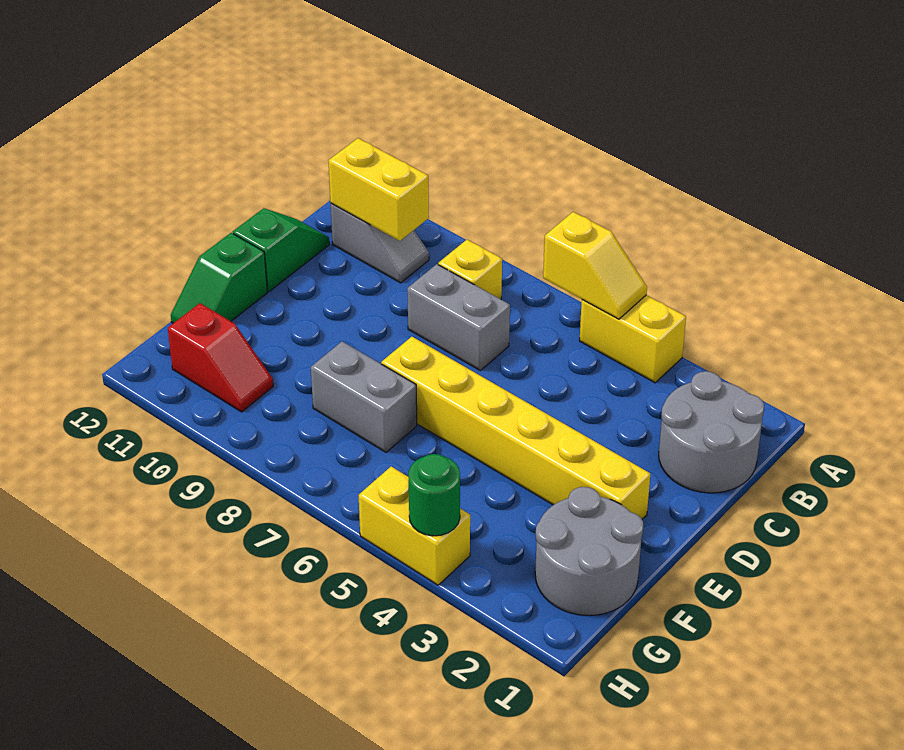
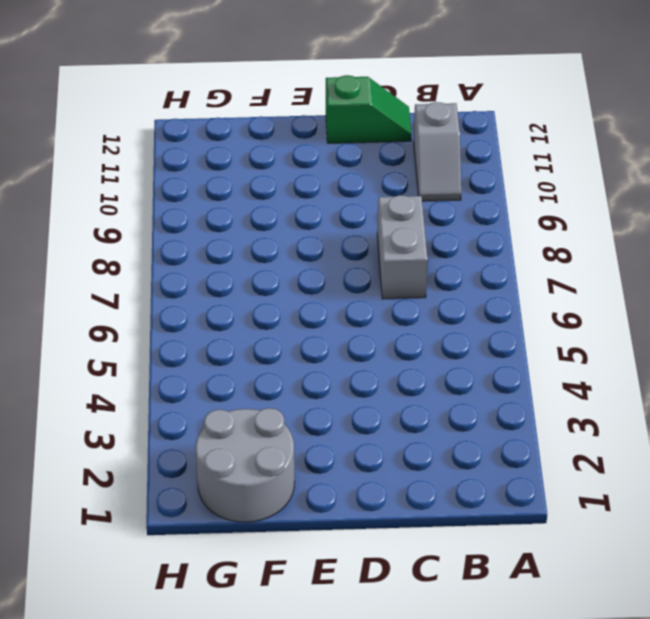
none -> yellow 1x2 brick [579,295,686,383]
none -> grey 2x2 round brick [659,371,764,493]
none -> yellow 1x1 brick [438,240,502,299]

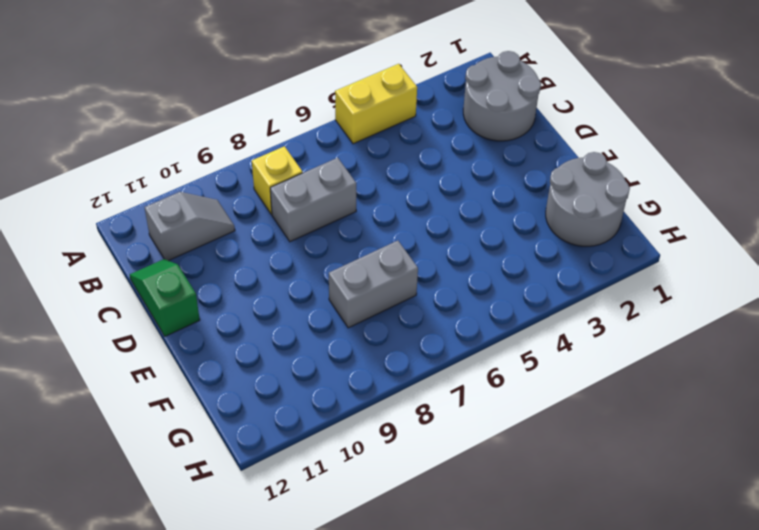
none -> yellow 1x6 brick [381,337,650,519]
none -> green 1x2 slope [171,233,267,323]
none -> red 1x2 slope [168,303,273,412]

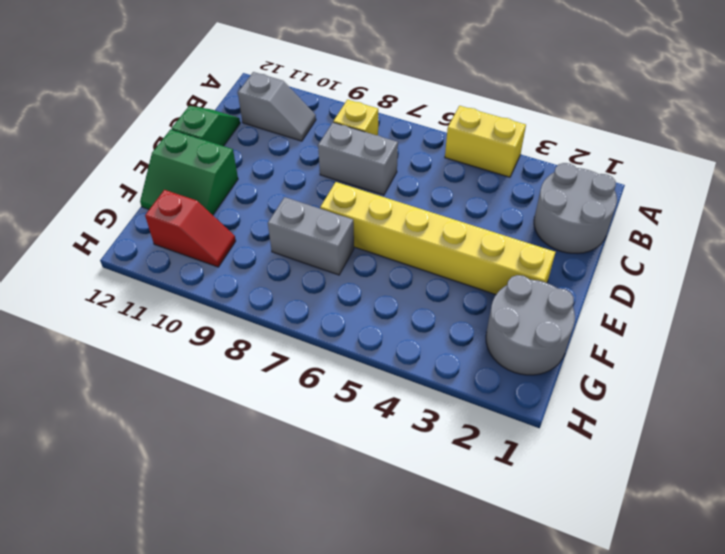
green 2x2 slope [140,129,238,215] -> green 1x2 slope [171,233,267,323]
none -> yellow 1x2 brick [359,467,470,585]
none -> yellow 1x2 slope [543,212,647,319]
none -> yellow 1x2 brick [328,138,429,241]

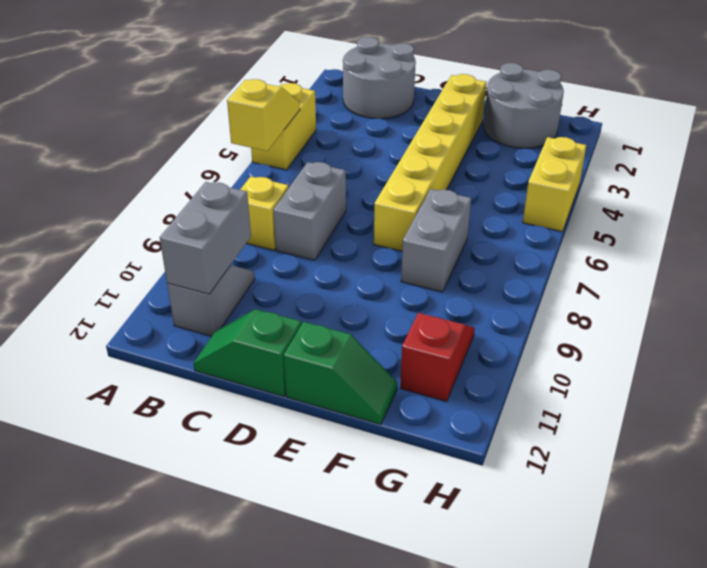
grey 1x2 brick [160,182,251,294] -> yellow 1x2 brick [328,138,429,241]
none -> green 1x1 round brick [408,454,460,536]

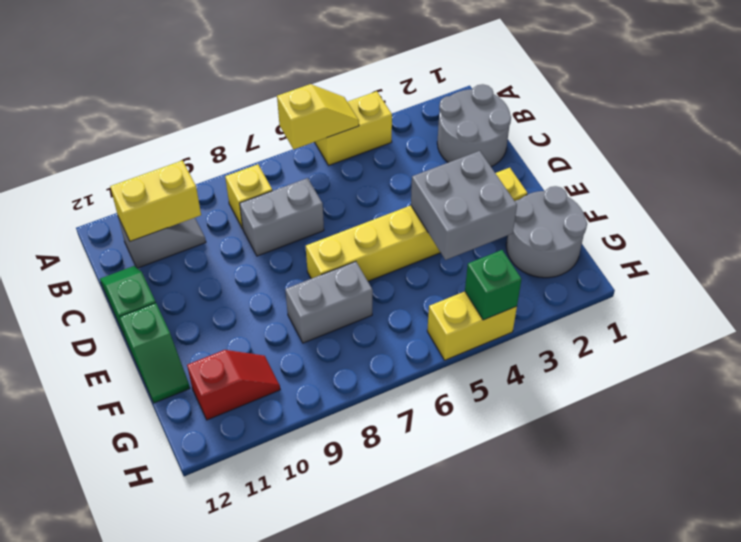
grey 2x2 brick [411,151,517,260] -> none
green 1x1 brick [465,250,521,320] -> green 1x1 round brick [408,454,460,536]

